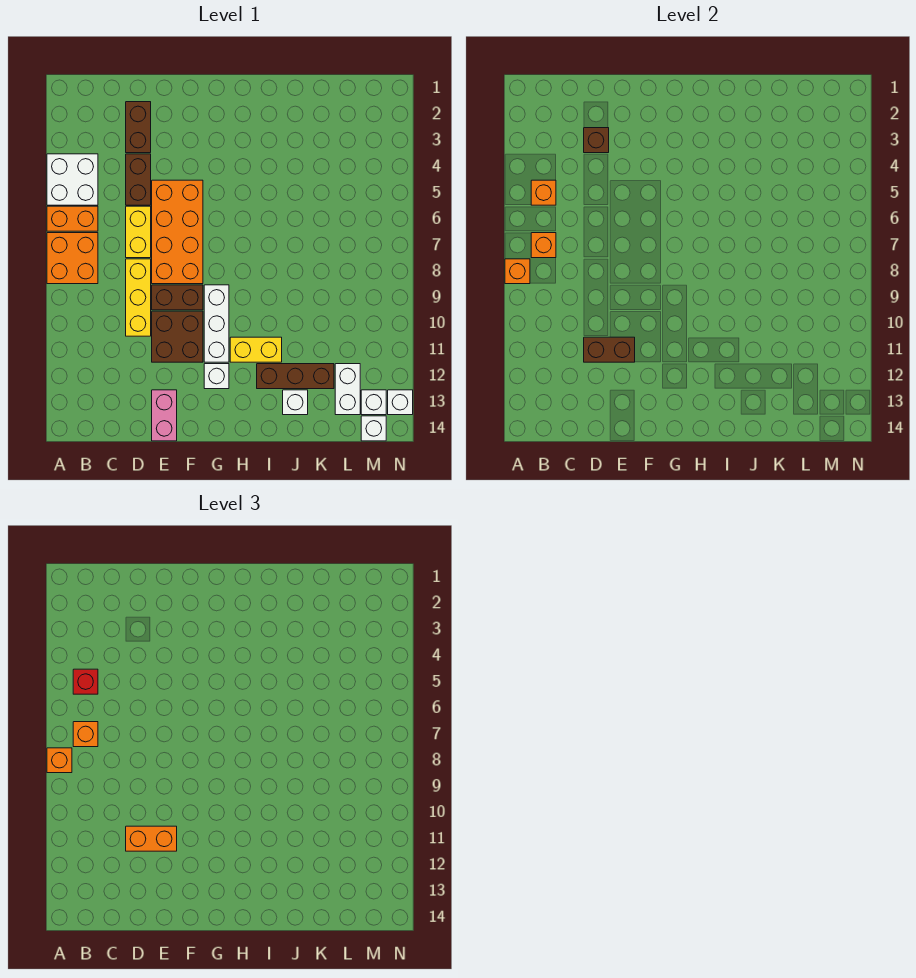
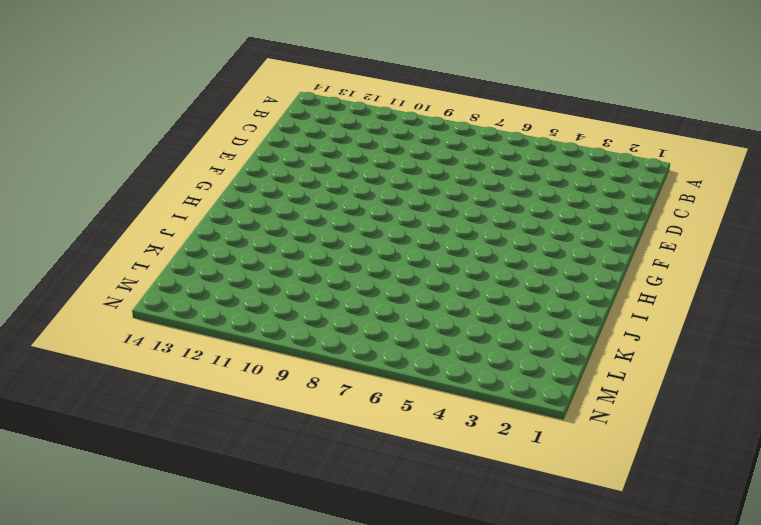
none -> white 2x2 brick [47,154,98,205]
none -> orange 1x2 brick [47,206,98,231]
none -> orange 2x2 brick [47,233,98,284]

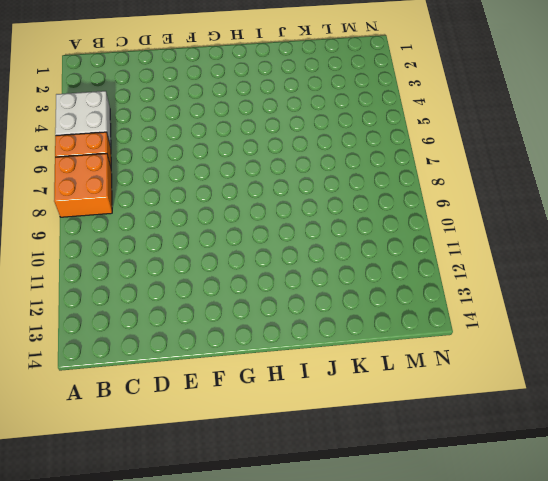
none -> brown 1x2 brick [126,102,151,153]
none -> brown 1x2 brick [126,154,151,205]
none -> yellow 1x2 brick [126,206,151,258]

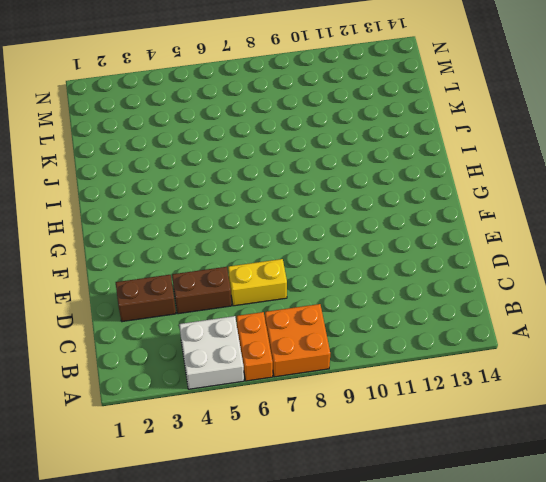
none -> yellow 1x3 brick [126,259,151,336]
none -> orange 2x4 brick [152,180,203,284]
none -> brown 1x2 brick [152,285,203,310]

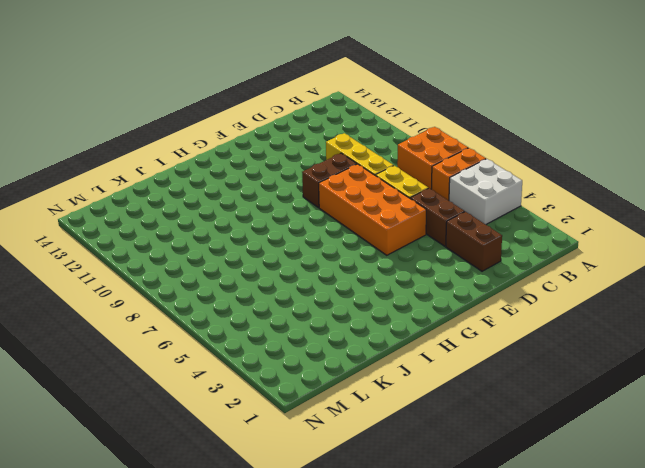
none -> brown 2x2 brick [152,311,203,362]
none -> pink 1x2 brick [152,390,177,441]
none -> white 1x3 brick [204,285,229,362]

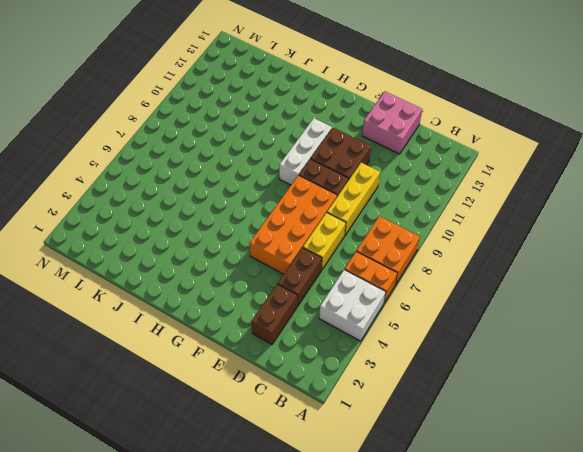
pink 2x2 brick [362,91,422,154] -> pink 1x2 brick [152,390,177,441]
none -> white 1x1 brick [204,364,229,389]
none -> yellow 1x2 brick [230,337,282,362]
none -> brown 1x3 brick [257,364,334,389]

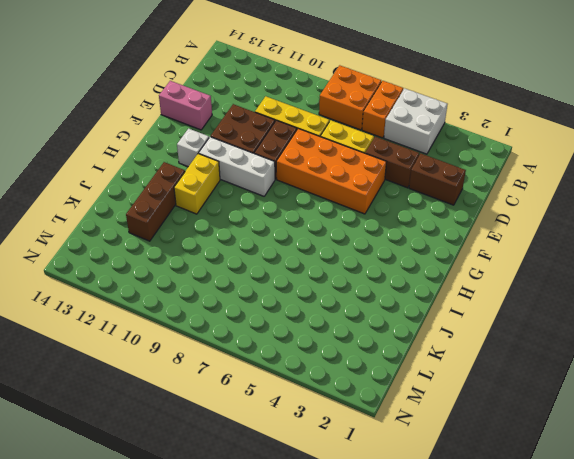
none -> white 1x1 brick [283,390,308,415]
none -> white 1x2 brick [335,364,360,415]
none -> white 1x1 brick [361,390,386,415]

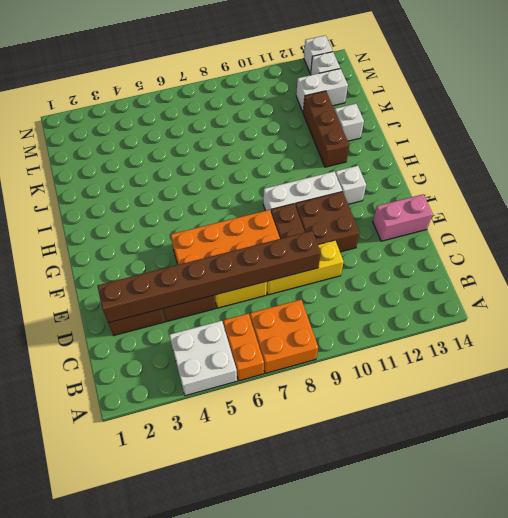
brown 1x8 brick [97,231,321,323] -> brown 1x1 brick [584,128,609,153]
none -> yellow 1x2 brick [230,337,282,362]
none -> white 1x1 brick [361,416,386,441]
none -> orange 1x1 brick [505,259,530,284]

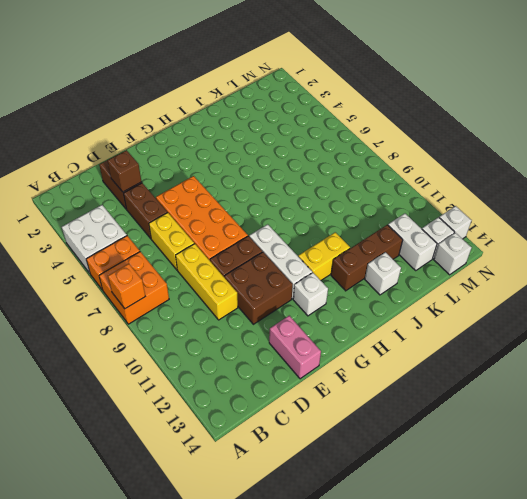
none -> orange 1x1 brick [531,180,556,205]
none -> orange 1x1 brick [531,233,556,258]
none -> brown 1x2 brick [584,337,635,362]

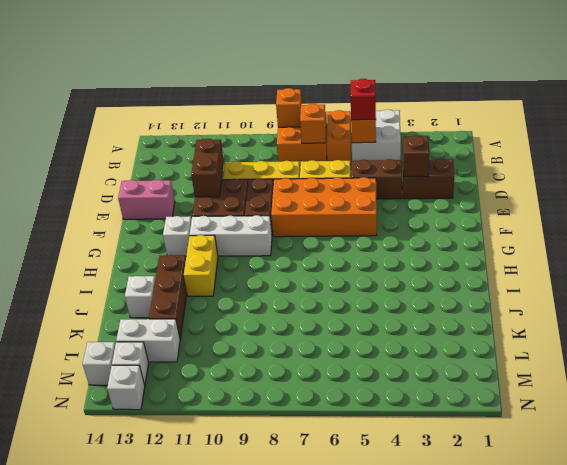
none -> orange 1x1 brick [47,748,72,773]
none -> orange 1x1 brick [73,722,98,747]
none -> orange 1x2 brick [126,826,177,851]

